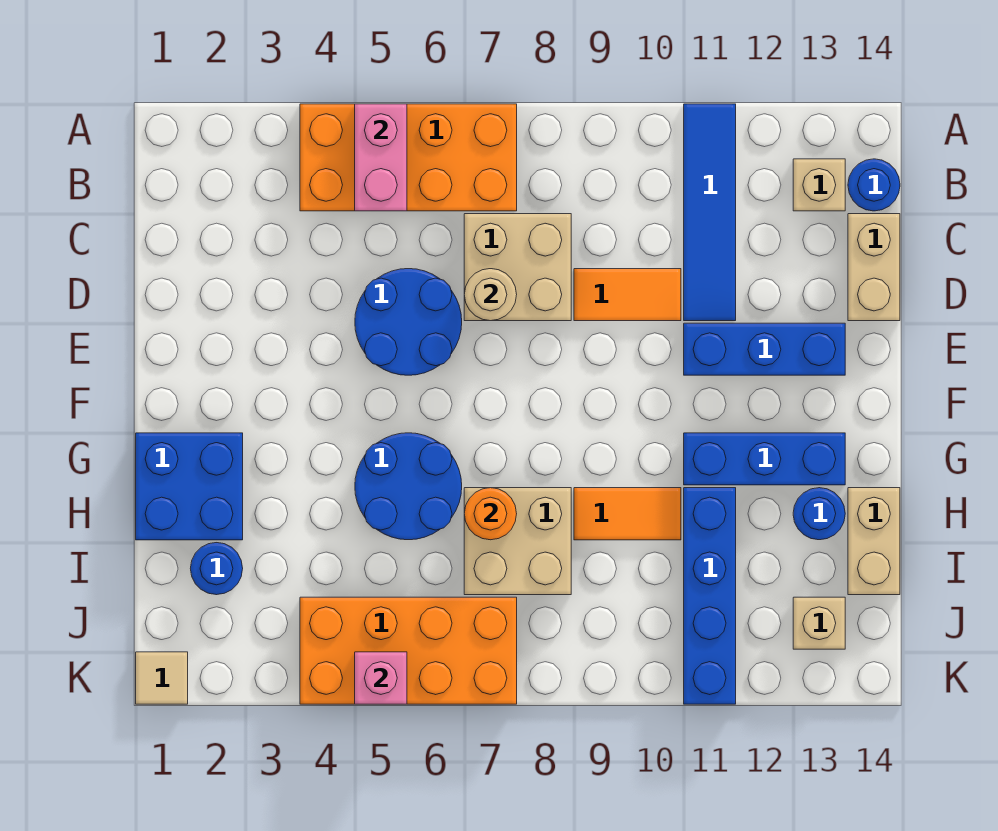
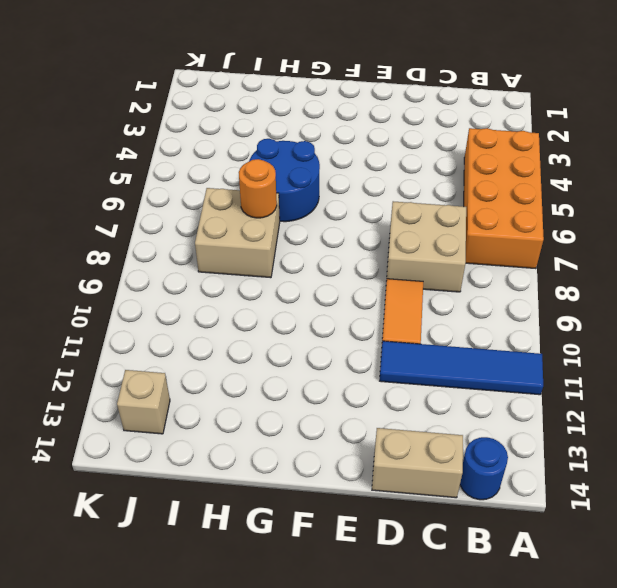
none -> tan 1x1 brick [793,159,845,211]
none -> blue 2x2 round brick [355,269,462,375]
none -> blue 1x3 brick [684,323,845,375]

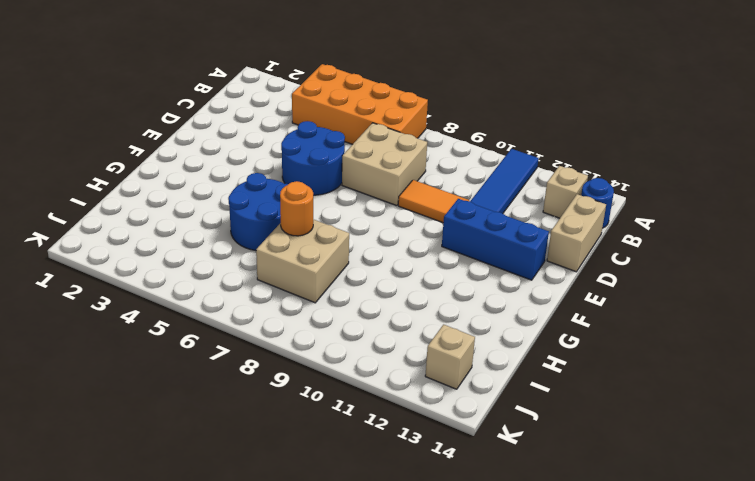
none -> blue 2x2 brick [136,433,243,540]
none -> blue 1x3 brick [684,433,845,485]
none -> orange 1x2 tile [574,488,681,540]

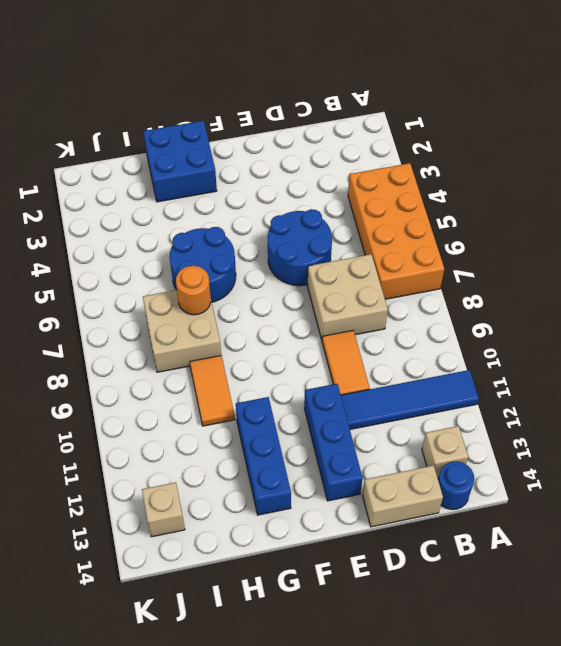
none -> blue 1x4 brick [684,488,736,704]
none -> blue 1x1 round brick [793,488,845,540]
none -> tan 1x2 brick [848,488,900,595]

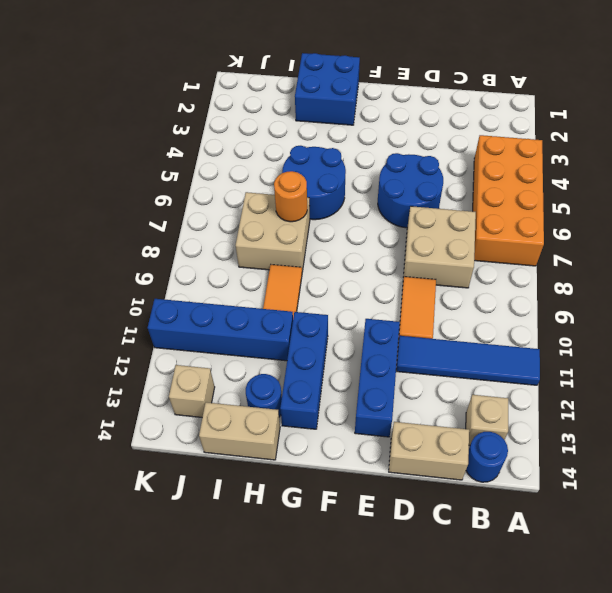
none -> blue 1x1 round brick [190,543,243,595]
none -> orange 2x4 brick [300,597,517,704]
none -> tan 1x1 tile [136,652,188,704]

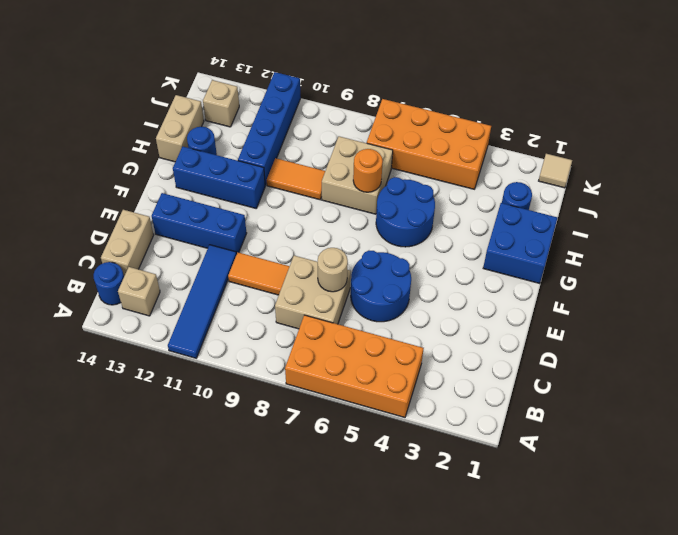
none -> pink 1x2 brick [355,104,407,211]
none -> pink 1x1 brick [355,652,407,704]

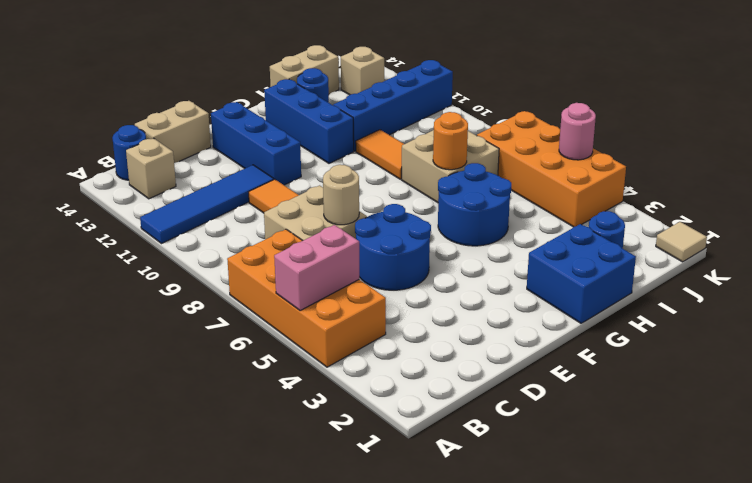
pink 1x1 round brick [559,103,596,160] -> pink 1x1 brick [355,652,407,704]

